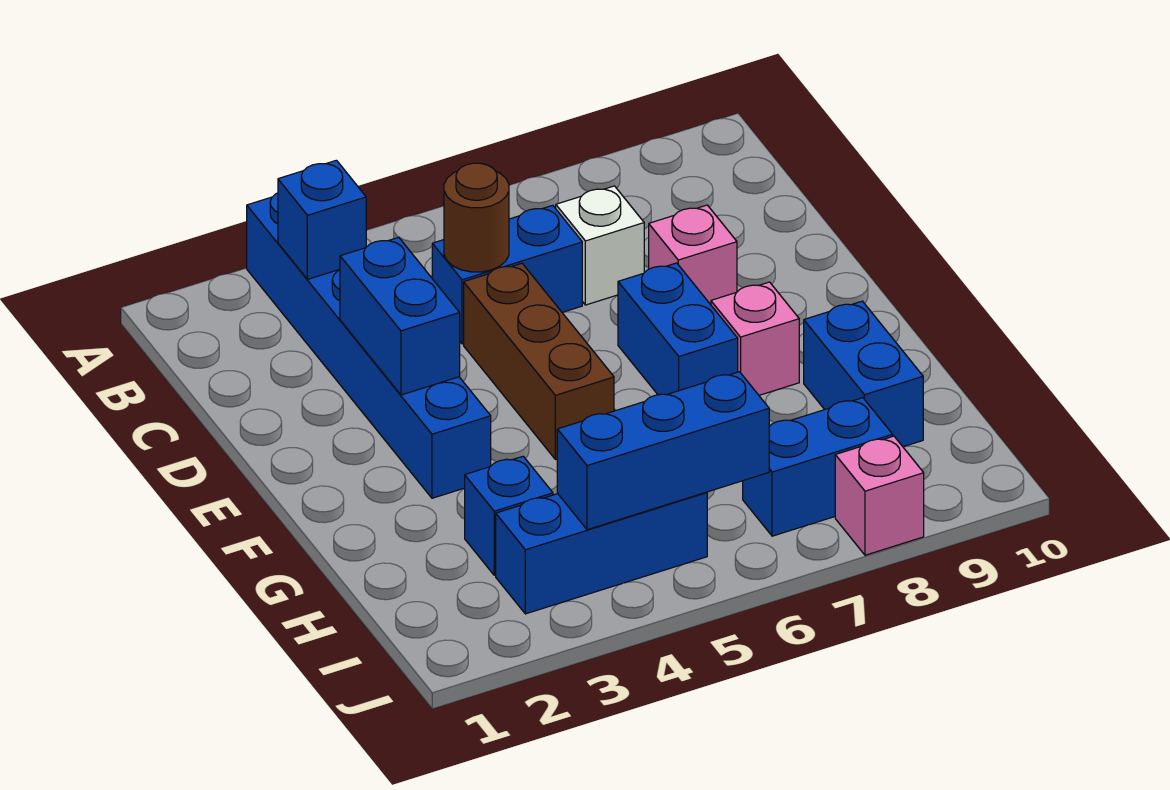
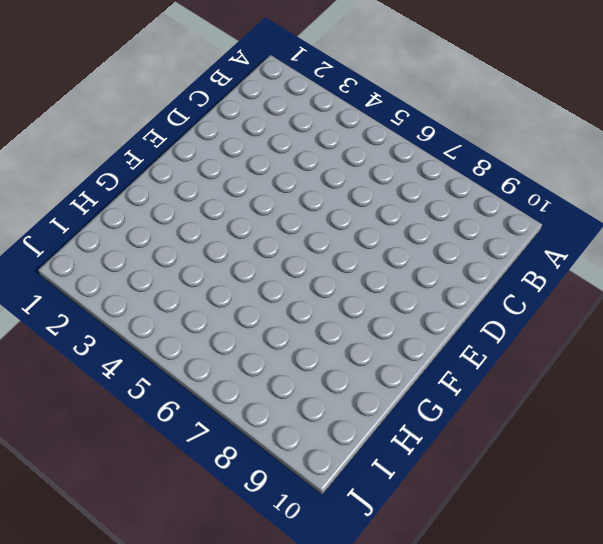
none -> blue 1x6 brick [247,193,491,498]
none -> blue 1x2 brick [432,205,582,344]
none -> white 1x1 brick [556,186,644,305]

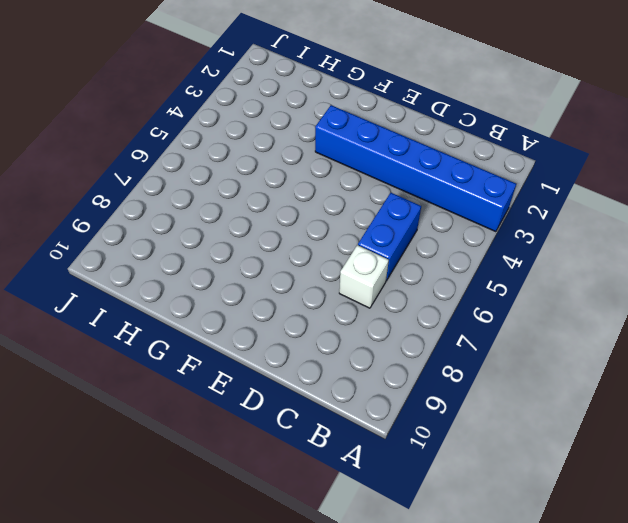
none -> brown 1x3 brick [464,263,614,459]
none -> pink 1x1 brick [649,205,737,305]
none -> blue 1x2 brick [618,263,738,395]

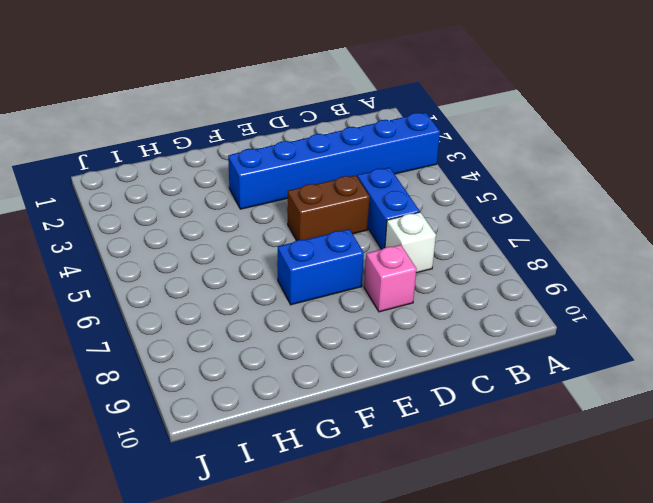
brown 1x2 brick [288,175,370,241] -> brown 1x3 brick [464,263,614,459]
none -> pink 1x1 brick [711,282,799,395]
none -> blue 1x2 brick [804,301,923,447]
none -> blue 1x1 brick [465,456,553,575]

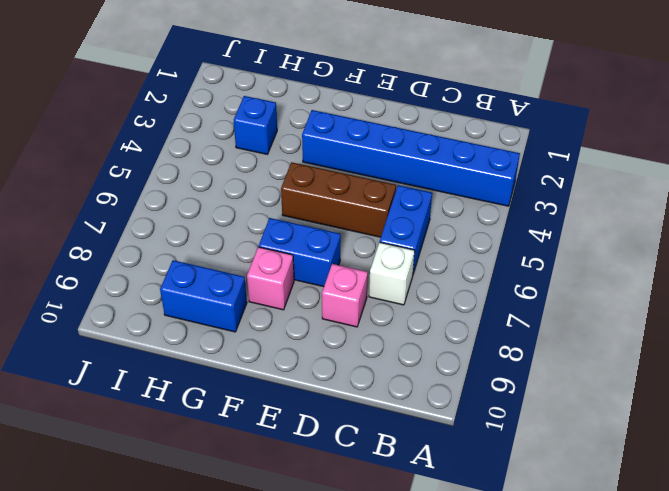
none -> blue 1x3 brick [496,492,707,614]
none -> blue 1x2 brick [743,398,893,536]
none -> pink 1x1 brick [835,436,924,555]

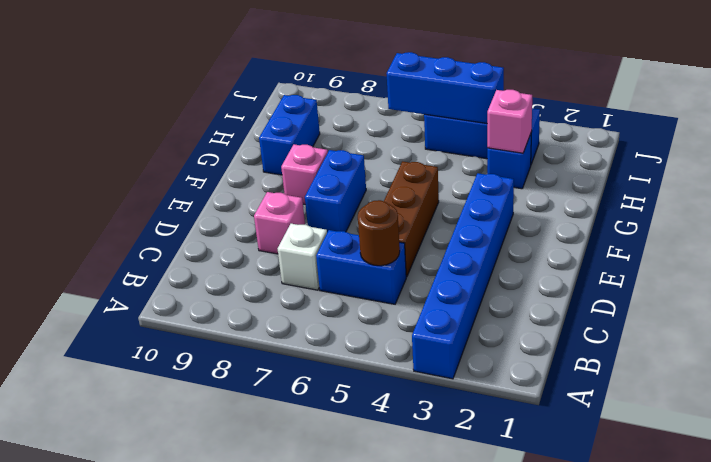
pink 1x1 brick [487,90,532,153] -> pink 1x1 brick moved to [835,436,924,555]
none -> blue 1x2 brick [743,398,893,536]
none -> blue 1x1 brick [278,160,366,279]
none -> blue 1x2 brick [340,237,460,395]

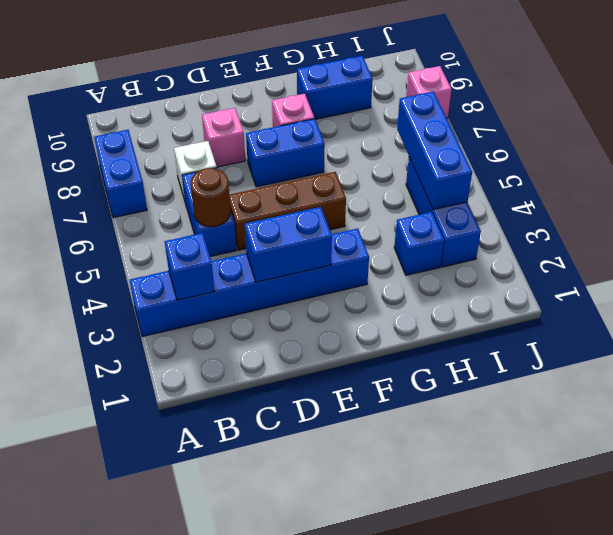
blue 1x2 brick [94,130,147,218] -> blue 1x2 brick moved to [743,398,893,536]

